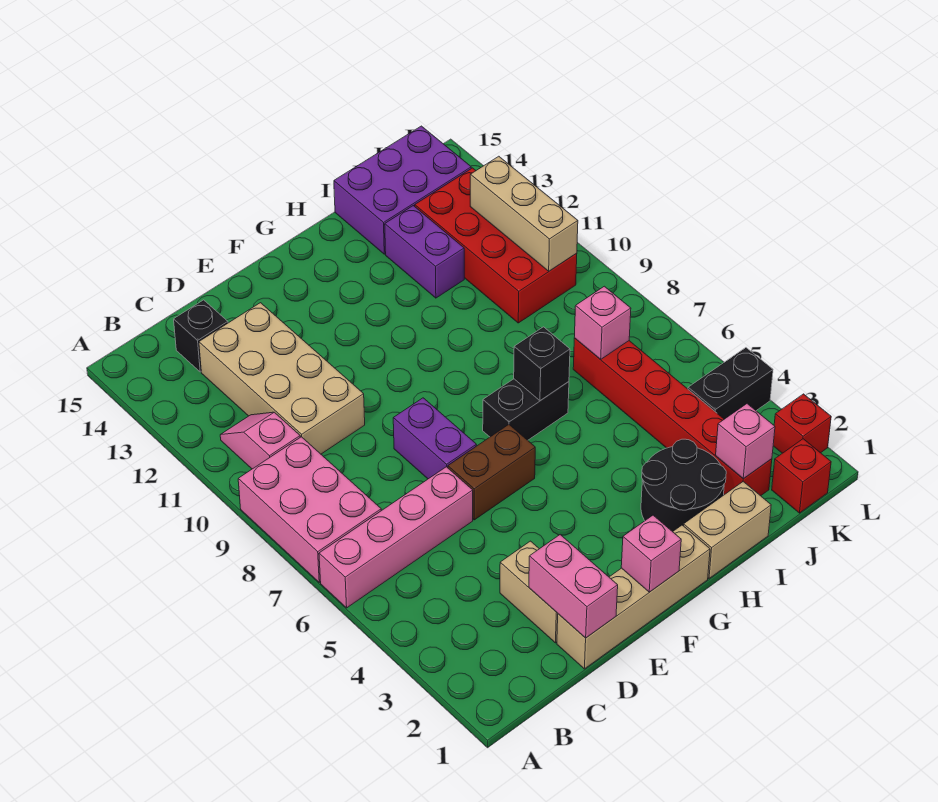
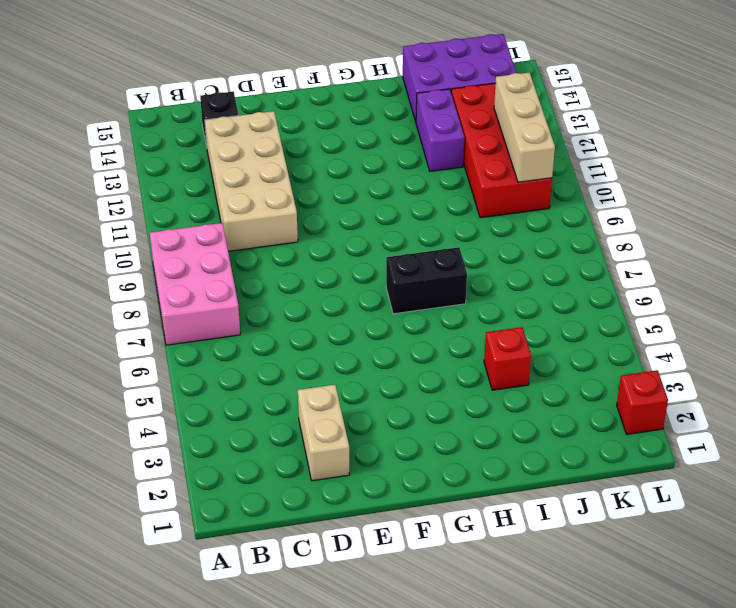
red 1x1 brick [484,327,531,390] -> red 1x1 brick moved to [772,439,831,513]
none -> pink 1x4 brick [319,467,473,608]
none -> pink 1x2 slope [220,412,300,469]
none -> tan 1x4 brick [557,525,710,669]

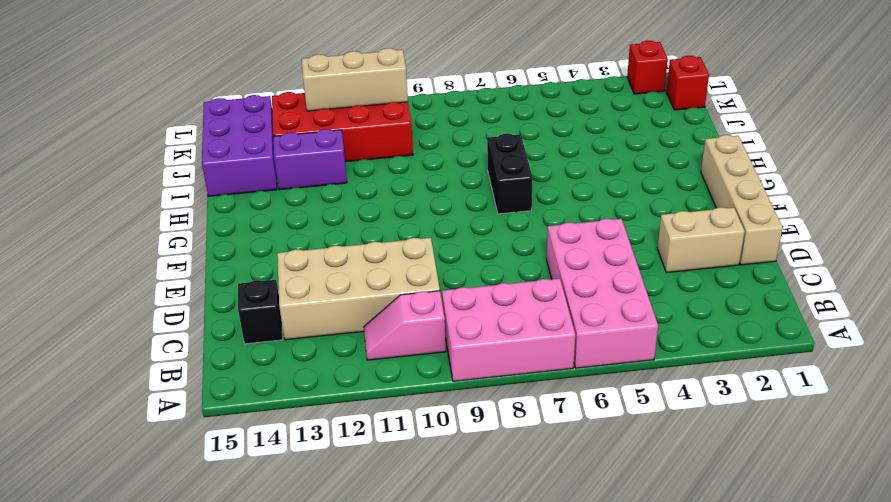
pink 2x4 brick [547,219,658,368] -> pink 1x4 brick [319,467,473,608]
none -> brown 1x2 brick [448,425,535,520]
none -> purple 1x2 brick [393,398,476,479]
none -> tan 1x2 brick [684,482,771,578]

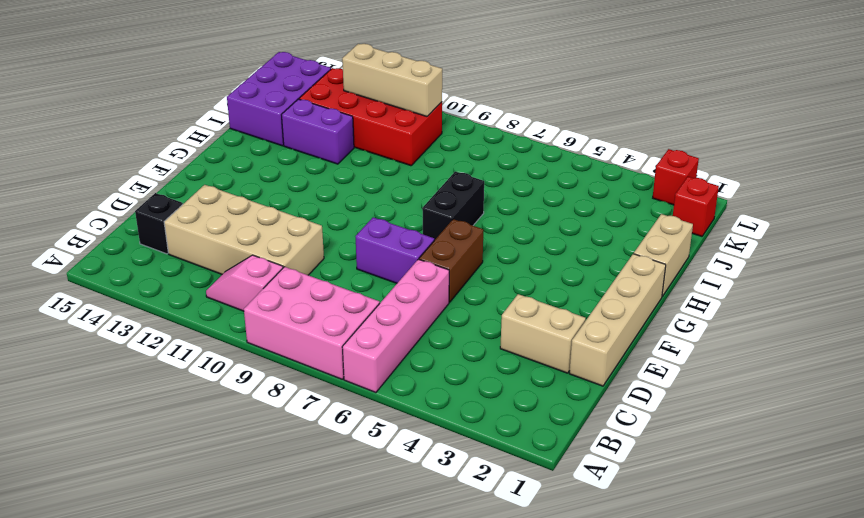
none -> black 2x2 round brick [641,439,726,532]
none -> red 1x6 brick [573,338,772,496]
none -> black 1x2 brick [688,348,773,419]

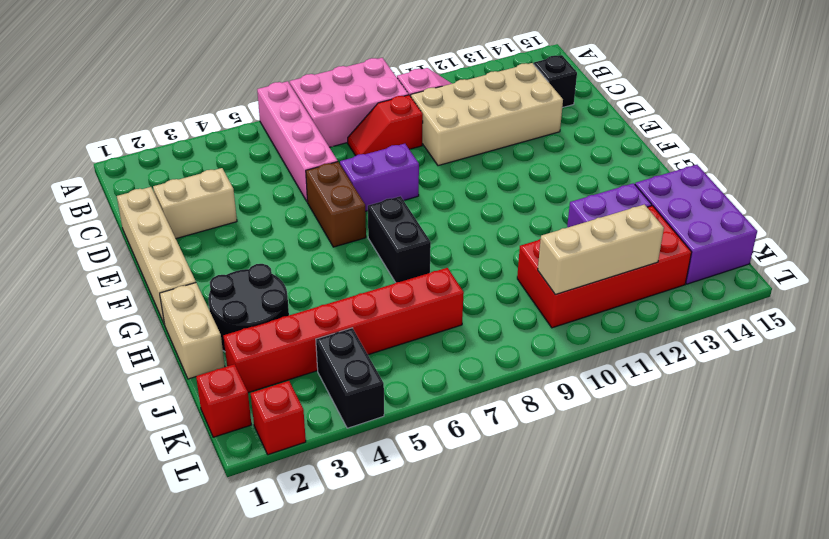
red 1x2 slope [348,95,423,156] -> none
none -> pink 1x2 brick [529,535,618,638]
none -> pink 1x1 brick [621,515,681,592]
none -> black 1x1 brick [514,327,570,401]

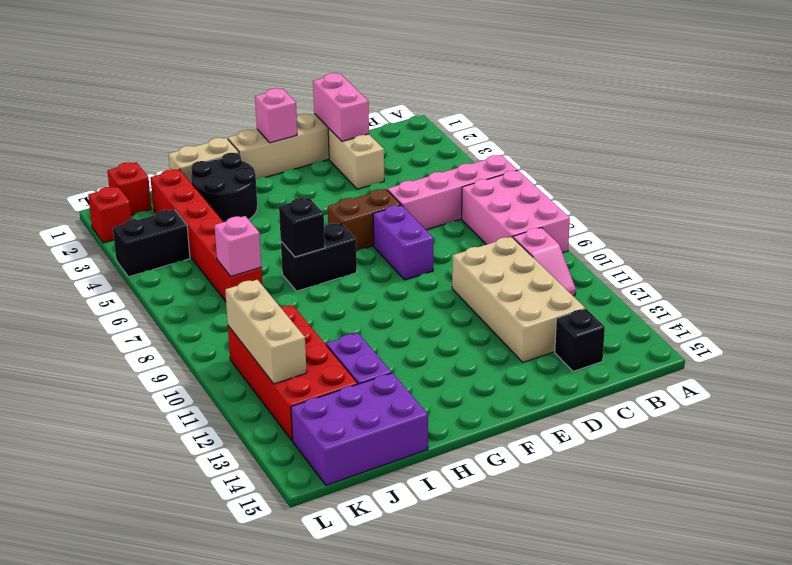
none -> pink 1x1 brick [716,404,775,479]

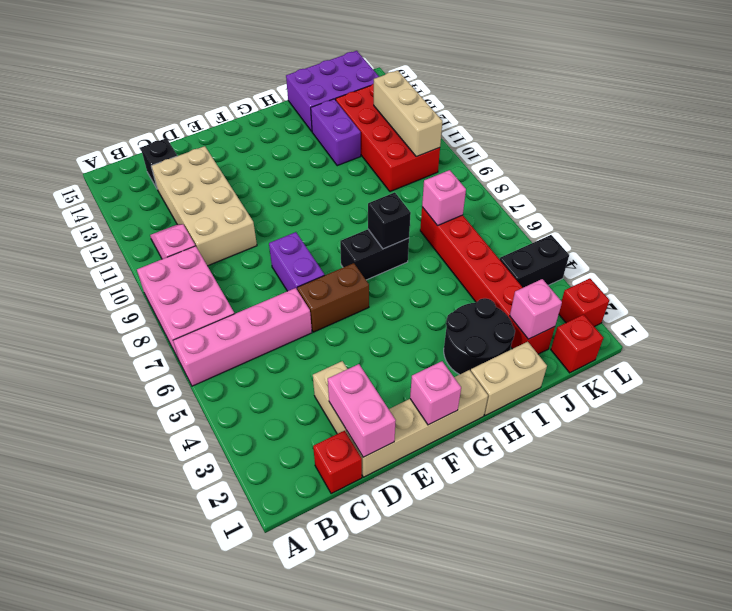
red 1x1 brick [313,431,362,494] -> none

